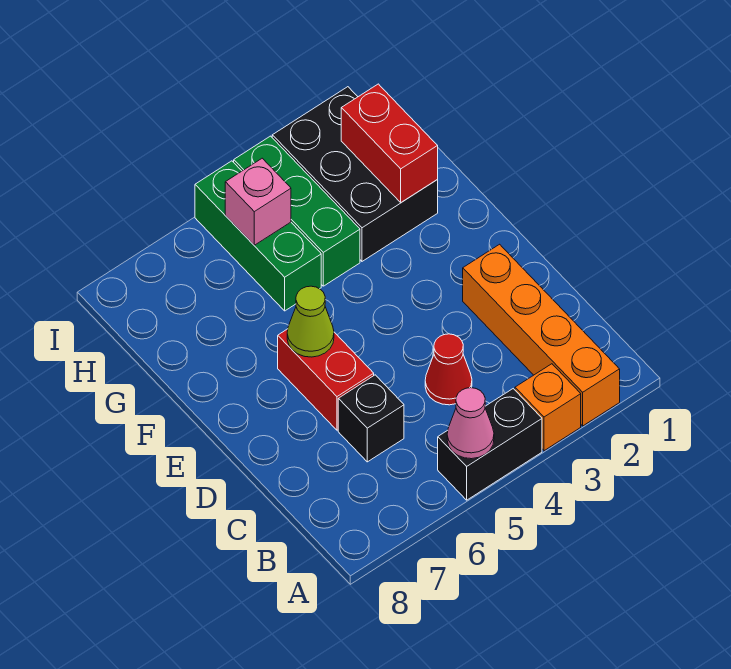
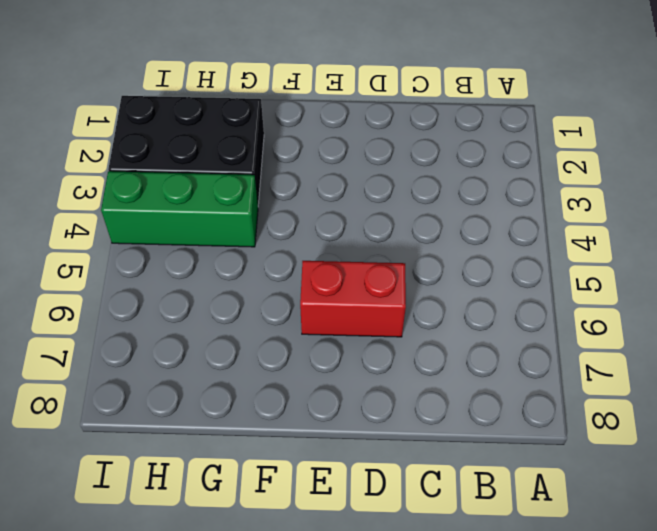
none -> orange 1x4 brick [463,244,620,426]
none -> orange 1x1 brick [515,364,581,451]
none -> black 1x2 brick [438,389,542,500]

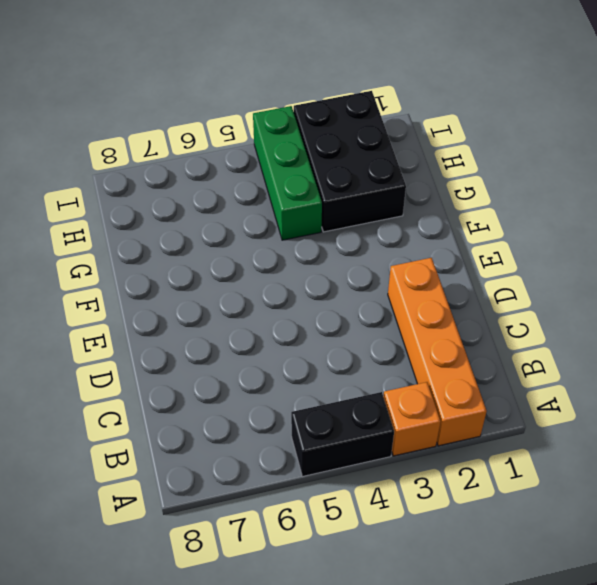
none -> red 1x1 cone [425,334,472,405]
none -> black 1x1 brick [338,375,404,462]
none -> red 1x2 brick [278,329,374,430]

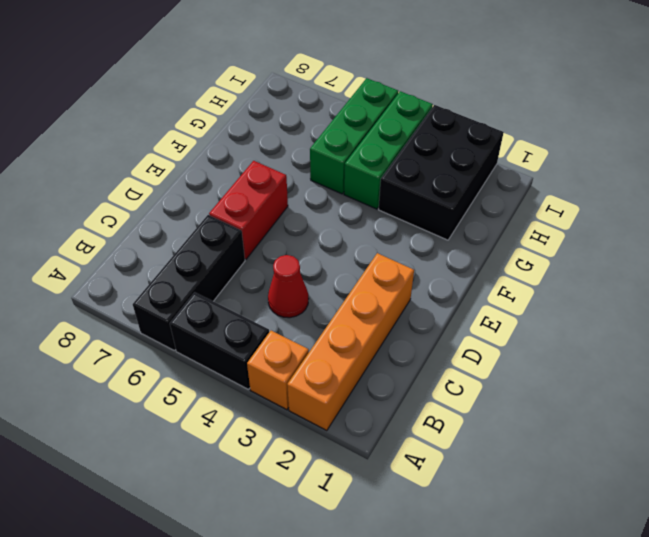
black 1x3 brick [133,215,245,351] -> black 1x1 brick [338,375,404,462]
none -> pink 1x1 cone [447,388,494,459]
none -> lime 1x1 cone [287,286,334,357]
none -> red 1x2 brick [341,84,438,202]

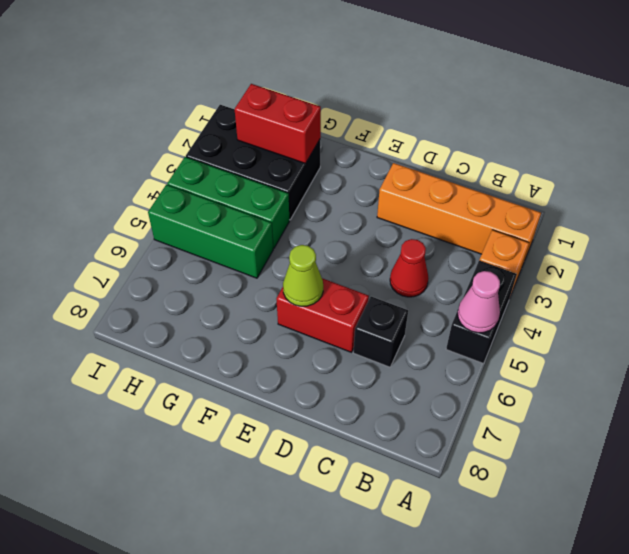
none -> pink 1x1 brick [225,158,291,245]

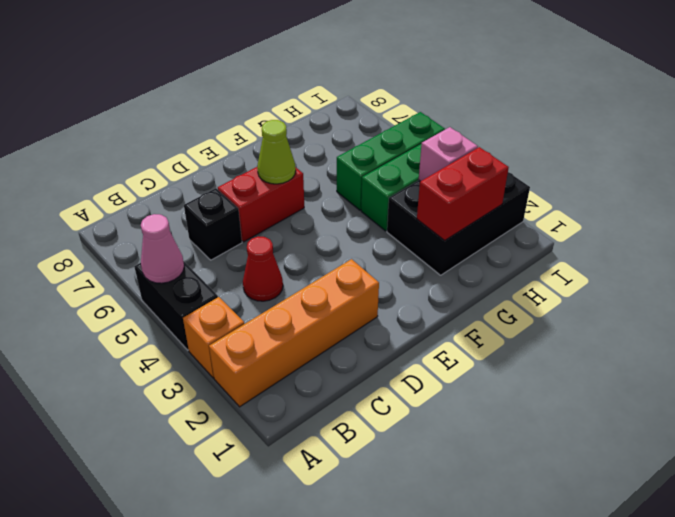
pink 1x1 brick [419,127,478,181] -> pink 1x1 brick moved to [225,158,291,245]

